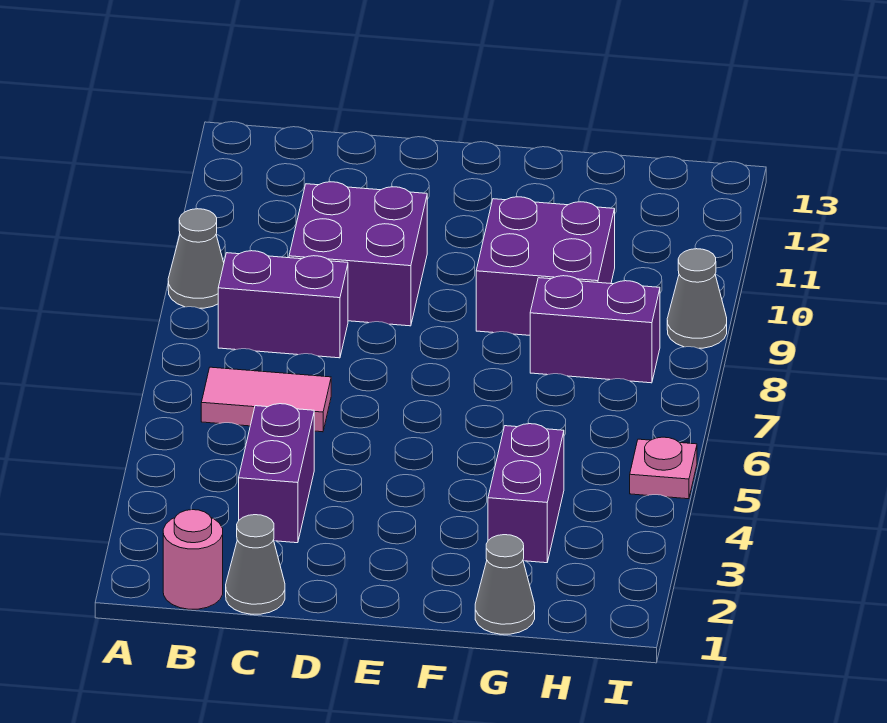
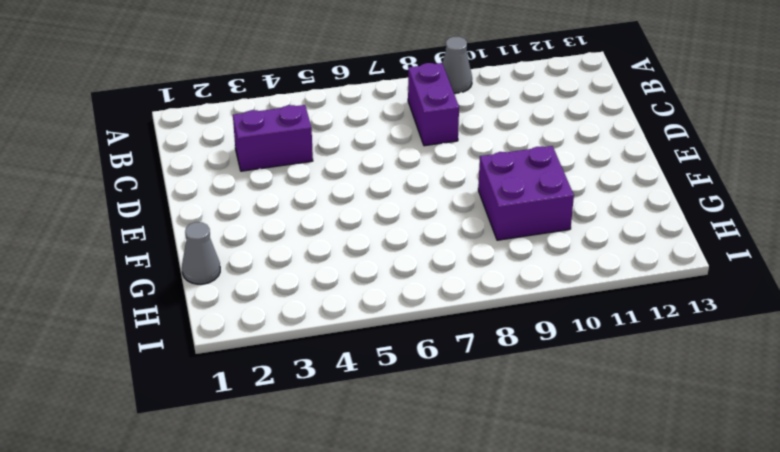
none -> pink 1x1 round brick [163,510,223,609]
none -> pink 1x2 tile [201,367,331,432]
none -> grey 1x1 cone [226,515,285,614]

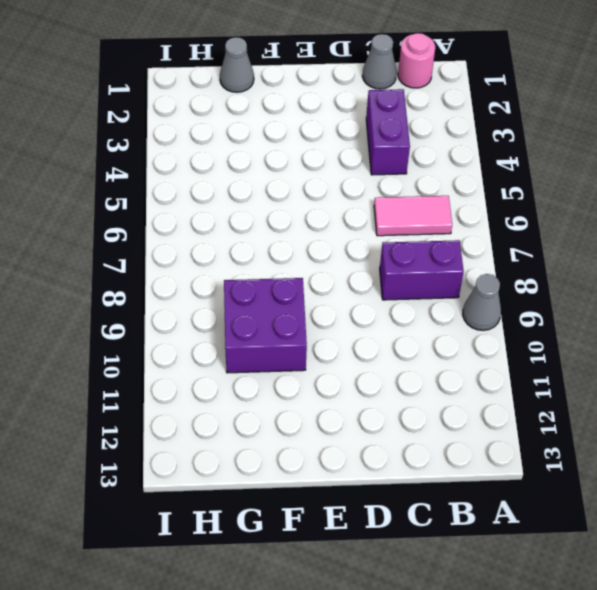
none -> purple 2x2 brick [289,182,427,326]
none -> purple 1x2 brick [488,424,564,563]
none -> purple 1x2 brick [530,276,660,383]

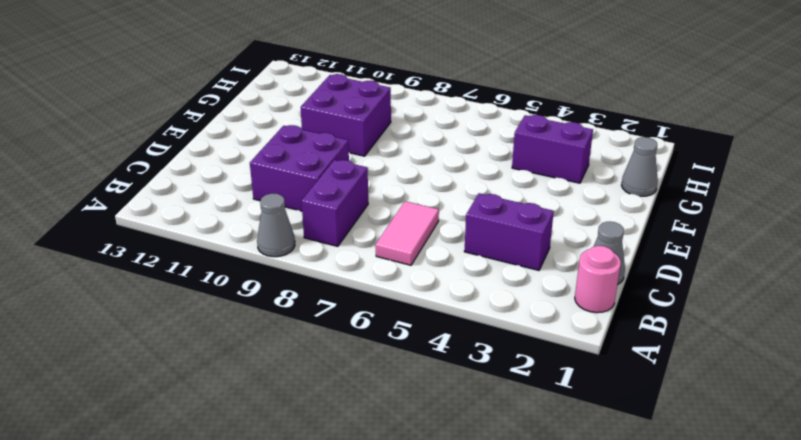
none -> purple 1x2 brick [530,276,660,383]
none -> pink 1x1 plate [630,437,697,499]
none -> grey 1x1 cone [667,249,727,348]

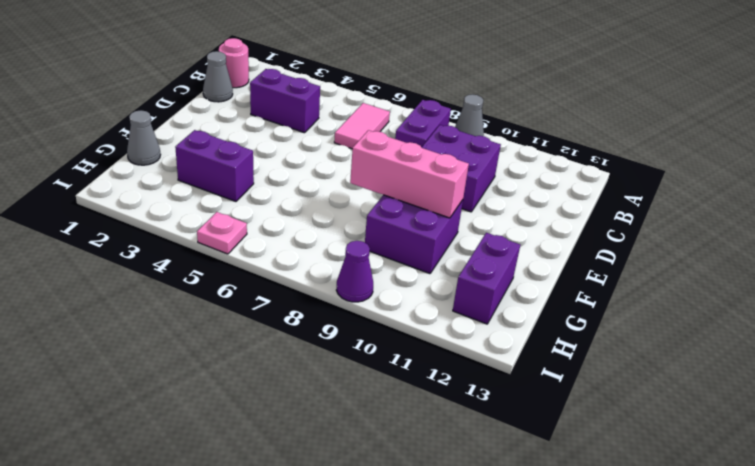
pink 1x3 brick [350,130,469,218] -> none
purple 1x2 brick [453,233,520,324] -> purple 1x2 brick moved to [530,276,660,383]
purple 1x1 cone [336,241,373,302] -> grey 1x1 cone [667,249,727,348]

